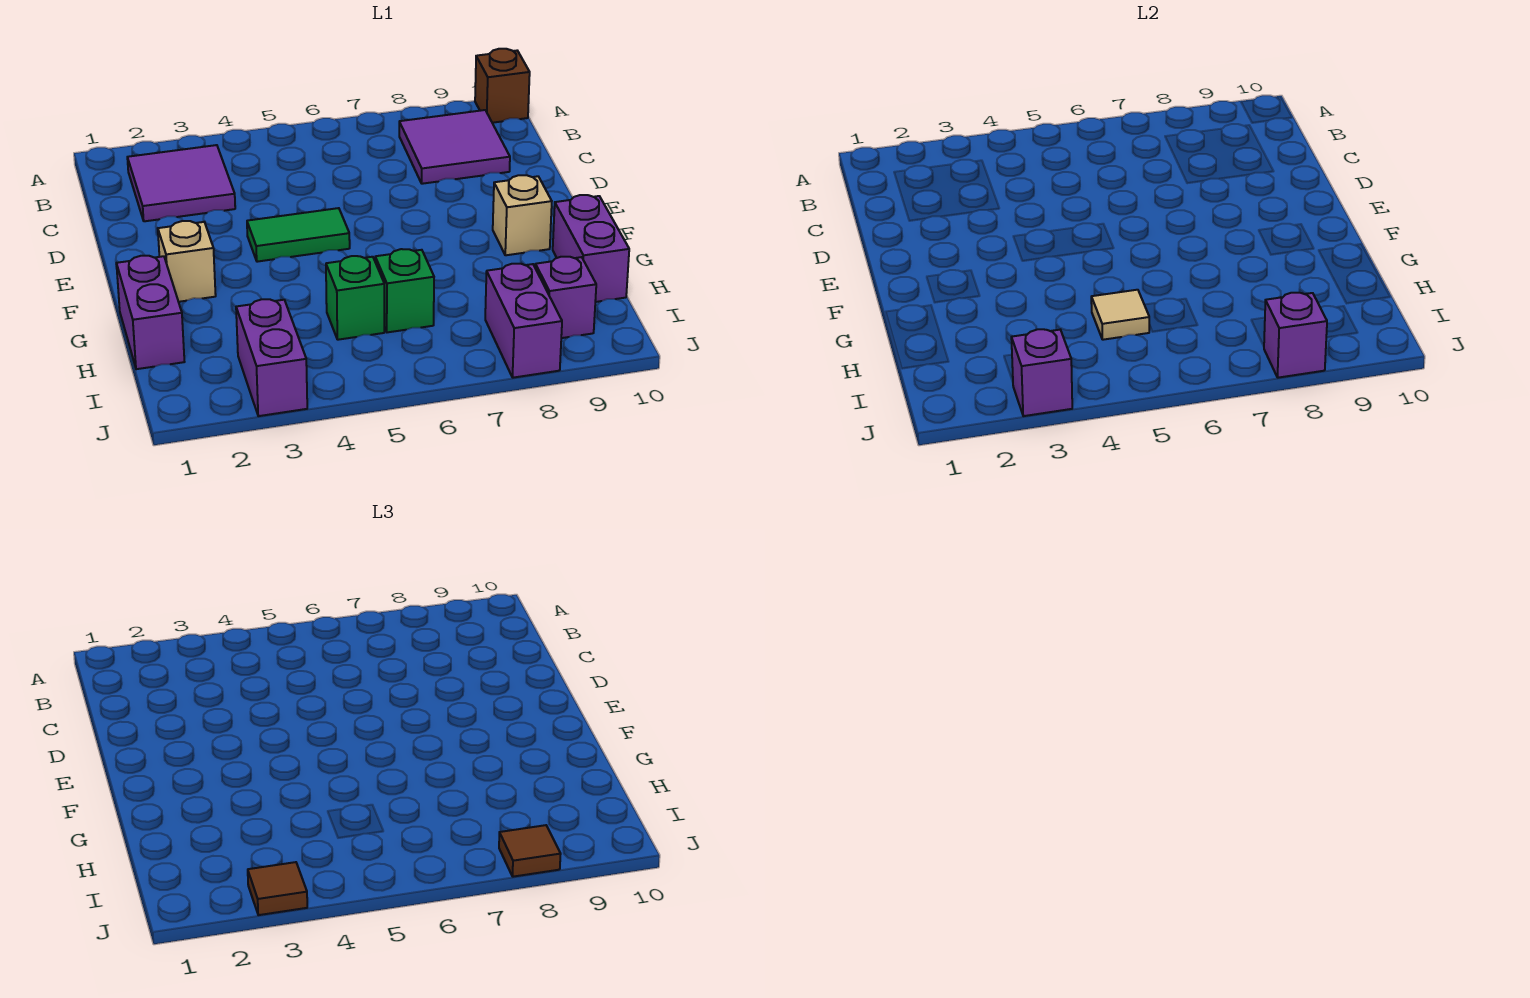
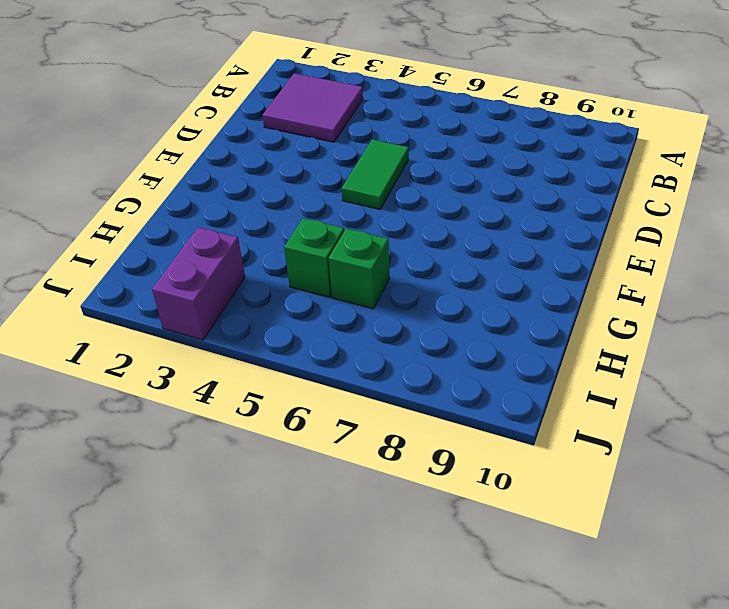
green 1x2 tile [342,139,409,209] -> green 1x2 tile turned to [247,208,350,262]
none -> brown 1x1 brick [475,49,530,123]
none -> purple 2x2 tile [399,110,510,184]
none -> tan 1x1 brick [158,221,216,302]

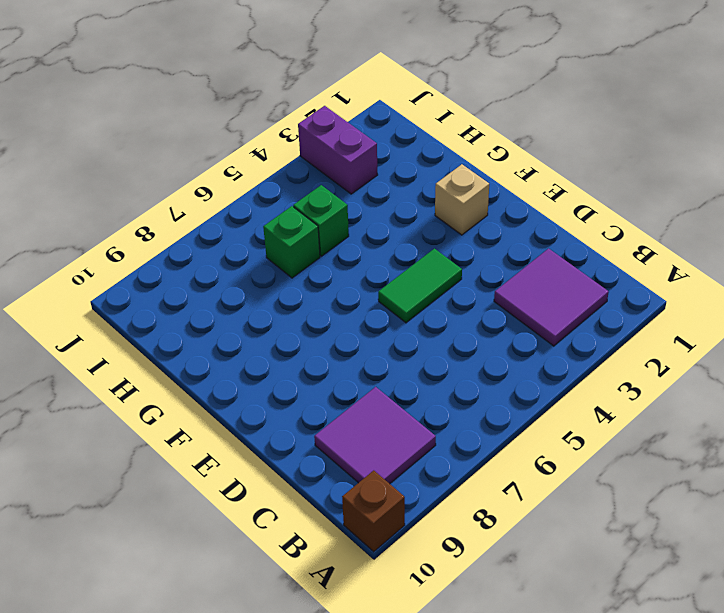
none -> tan 1x1 brick [493,175,552,255]
none -> purple 1x2 brick [116,256,184,369]
none -> purple 1x2 brick [553,195,629,302]

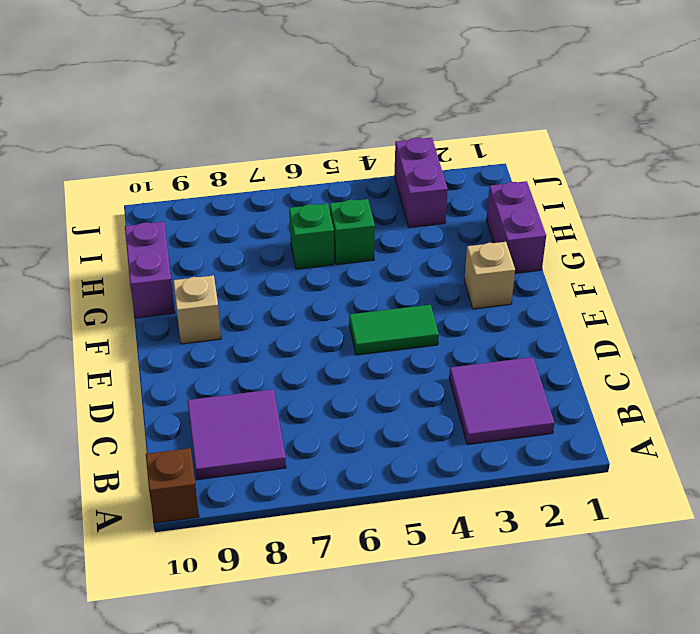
none -> purple 1x2 brick [485,264,562,378]
none -> purple 1x1 brick [535,257,596,338]
none -> tan 1x1 tile [1091,290,1149,340]

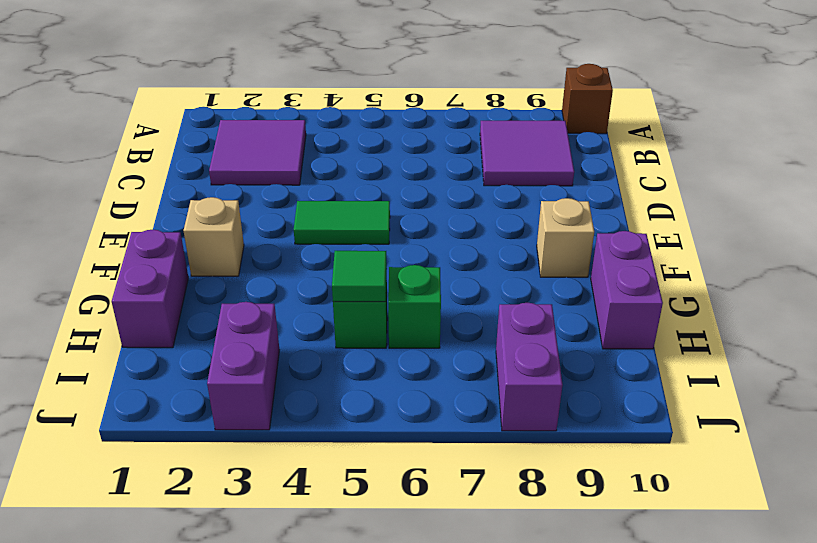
green 1x1 tile [332,251,387,302] -> tan 1x1 tile [1091,290,1149,340]
none -> purple 1x1 brick [535,257,596,338]
none -> purple 1x1 brick [1011,329,1072,416]
none -> purple 1x1 brick [1264,293,1327,378]

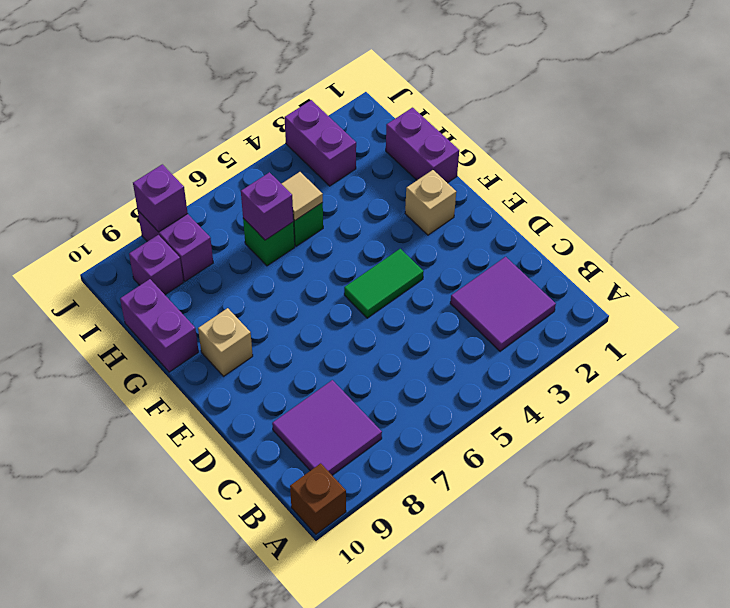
purple 1x1 brick [241,172,293,240] -> purple 1x1 brick moved to [1011,329,1072,416]
none -> brown 1x1 tile [248,862,307,915]
none -> brown 1x1 tile [499,825,561,877]

